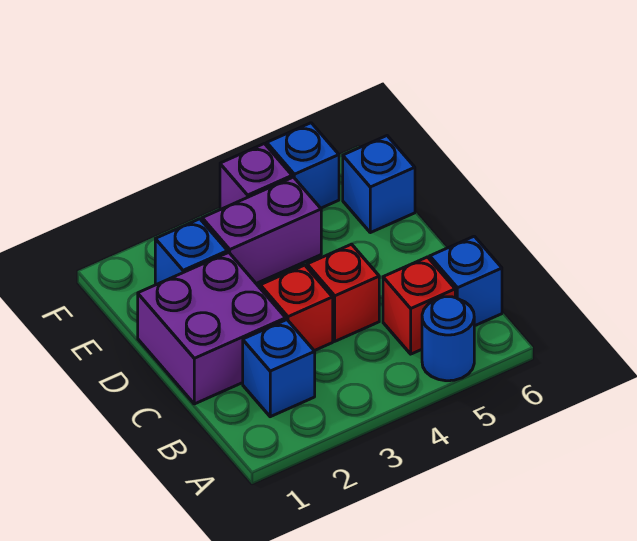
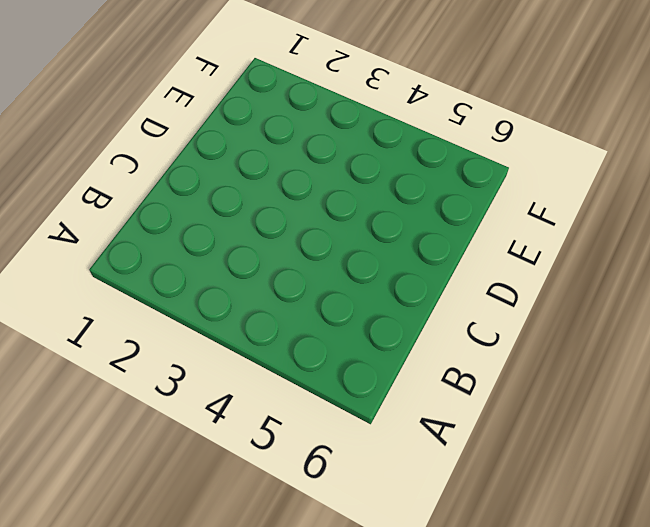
none -> blue 1x1 round brick [422,297,474,381]
none -> blue 1x1 brick [243,320,315,417]
none -> red 1x1 brick [383,257,455,354]

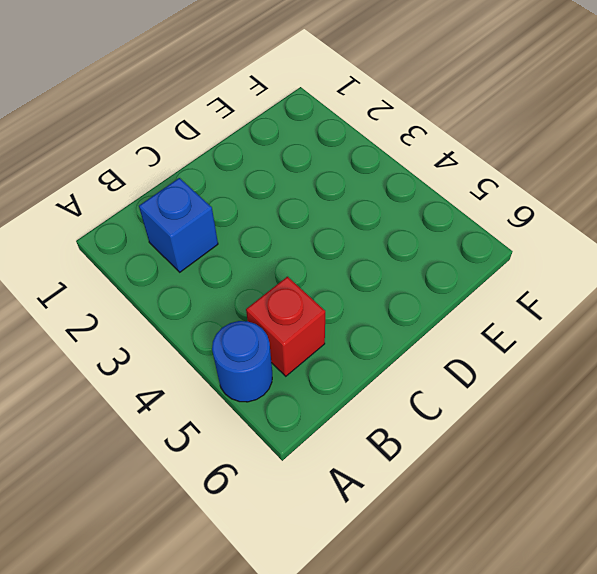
none -> blue 1x1 brick [430,236,502,326]
none -> purple 2x2 brick [138,252,286,404]
none -> red 1x1 brick [260,265,333,351]

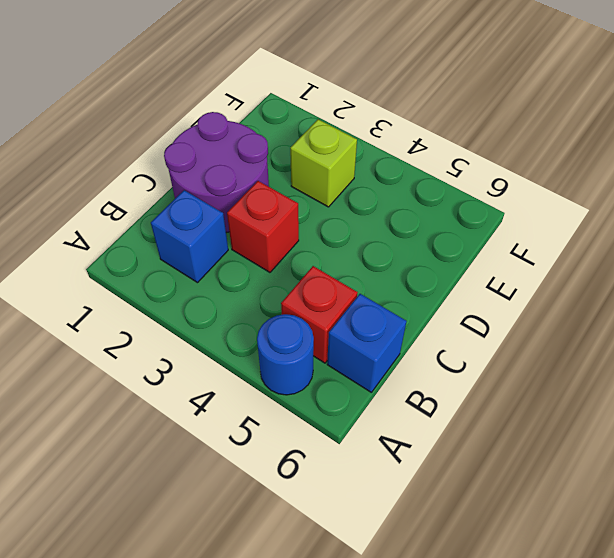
purple 2x2 round brick [164,112,269,232] -> purple 2x2 brick [138,252,286,404]
lime 1x1 brick [290,119,357,207] -> purple 1x2 brick [202,177,321,283]
none -> red 1x1 brick [307,244,379,341]
none -> blue 1x1 brick [155,219,228,285]
none -> blue 1x1 brick [343,136,415,233]

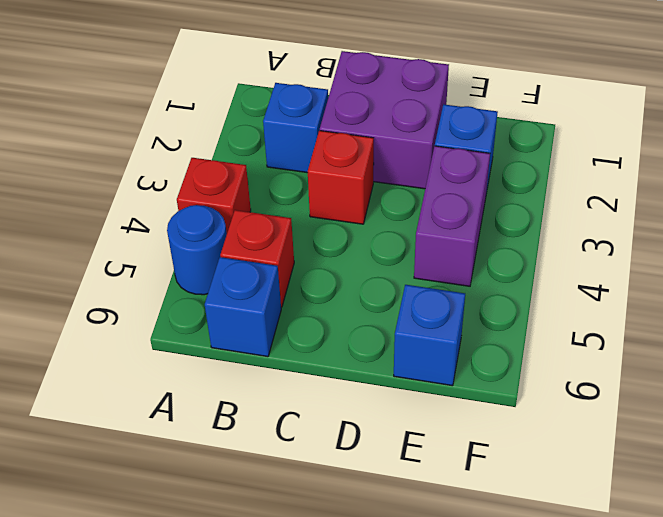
red 1x1 brick [177,158,251,232] -> red 1x1 brick moved to [307,244,379,341]
none -> purple 1x1 brick [220,144,292,210]
none -> blue 1x1 brick [267,123,339,208]

